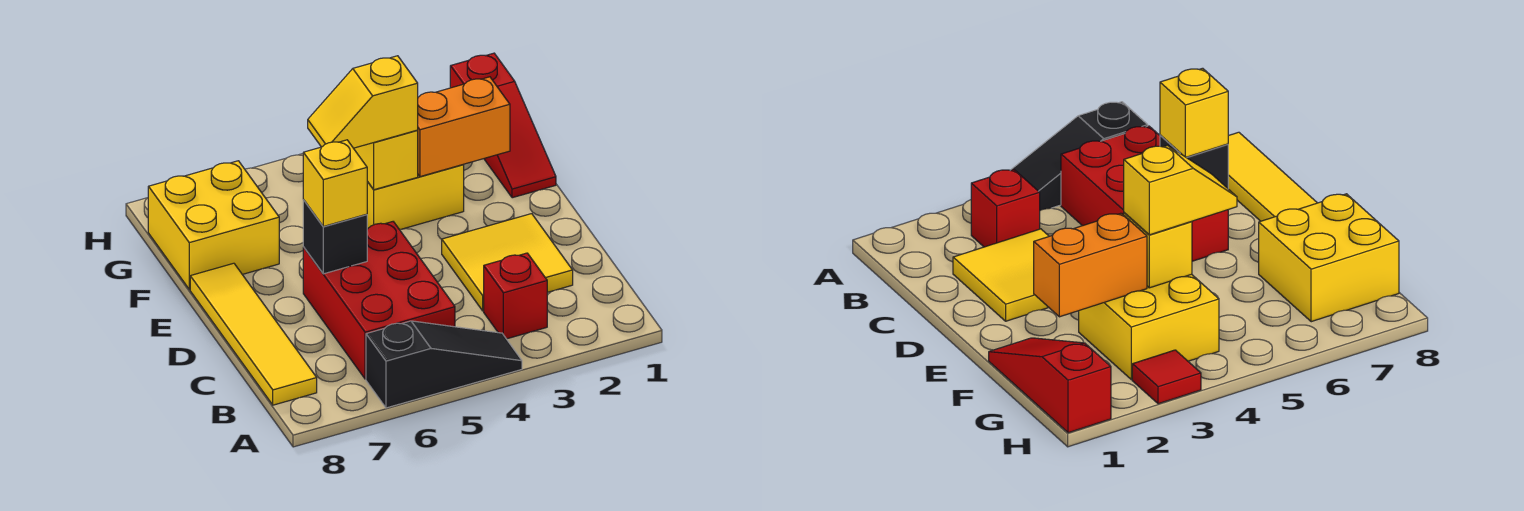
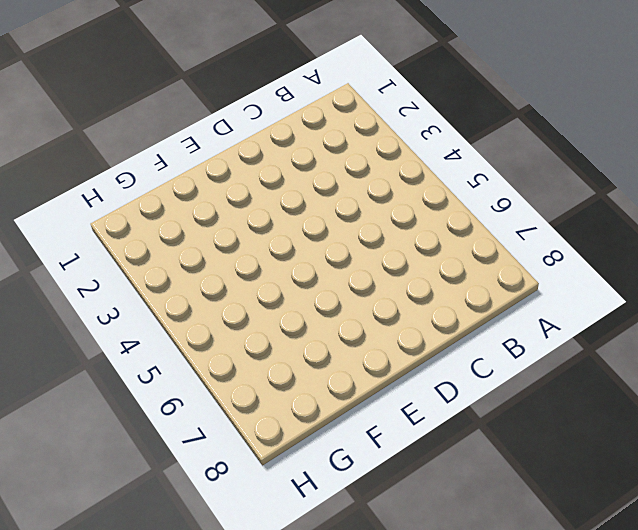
none -> black 1x3 slope [366,321,522,408]
none -> red 1x1 brick [484,253,547,339]
none -> red 2x3 brick [303,222,455,379]

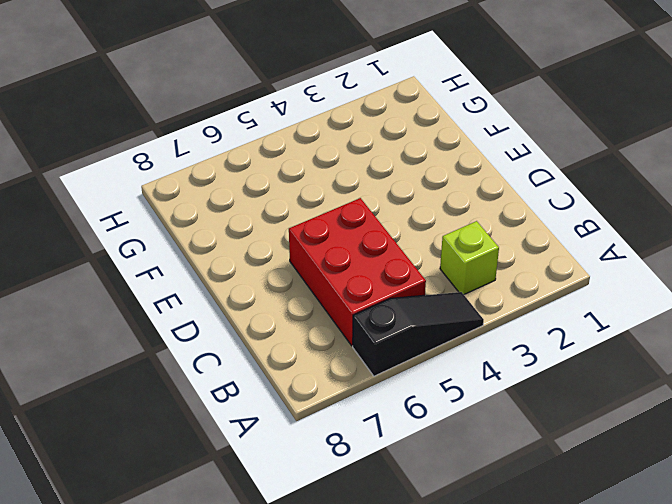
lime 1x1 brick [440,221,499,294] -> red 1x1 brick [484,253,547,339]
none -> yellow 1x4 tile [190,263,317,405]
none -> yellow 2x2 tile [442,214,573,311]
none -> red 1x3 slope [450,53,556,198]

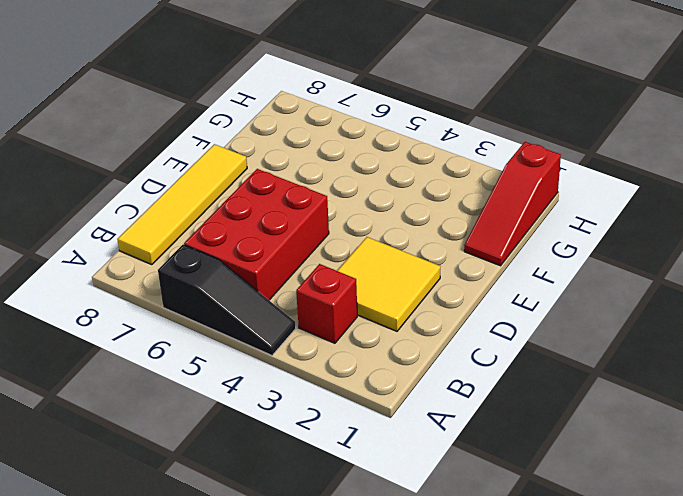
none -> yellow 2x2 brick [367,164,464,230]
none -> yellow 2x2 brick [148,161,279,289]
none -> red 1x1 tile [1132,350,1201,404]

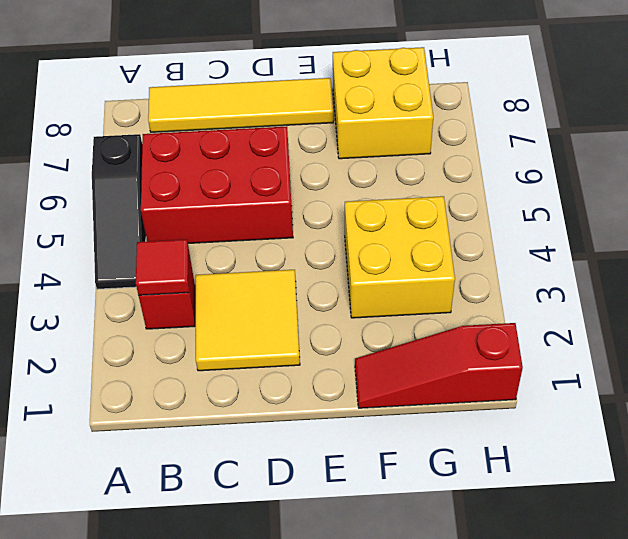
red 1x1 tile [136,239,189,295] -> red 1x1 tile moved to [1132,350,1201,404]
none -> black 1x1 brick [303,200,367,274]
none -> orange 1x2 brick [417,77,510,177]
none -> yellow 1x1 brick [354,130,418,190]

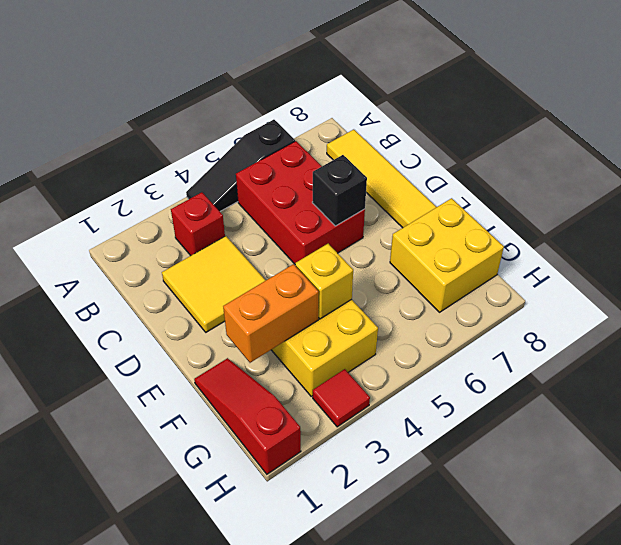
none -> yellow 1x1 brick [303,140,367,226]
none -> yellow 1x2 slope [308,56,418,148]

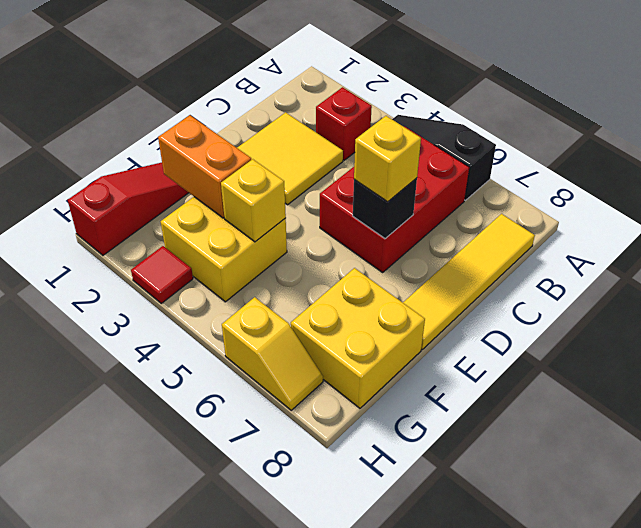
yellow 1x2 slope [222,297,323,410] -> yellow 1x2 slope moved to [308,56,418,148]

